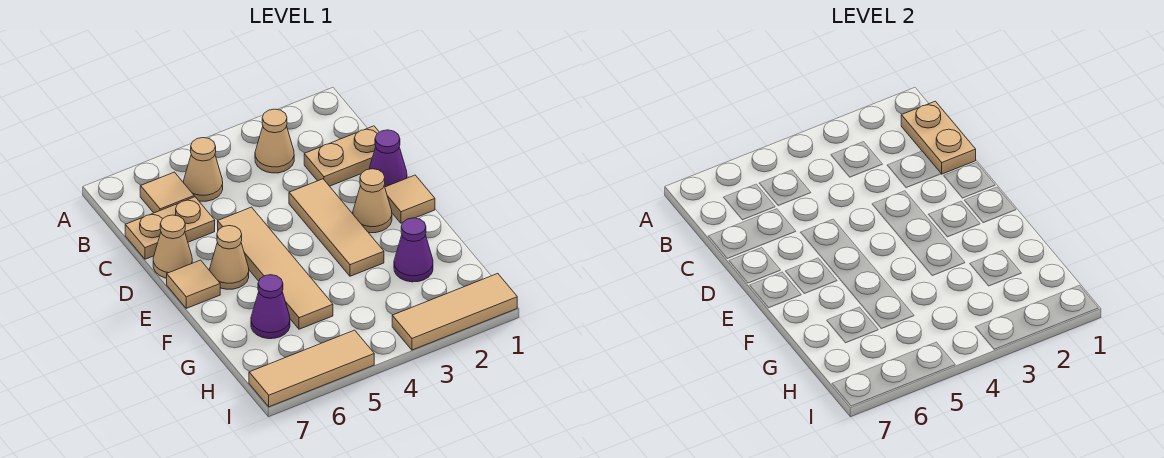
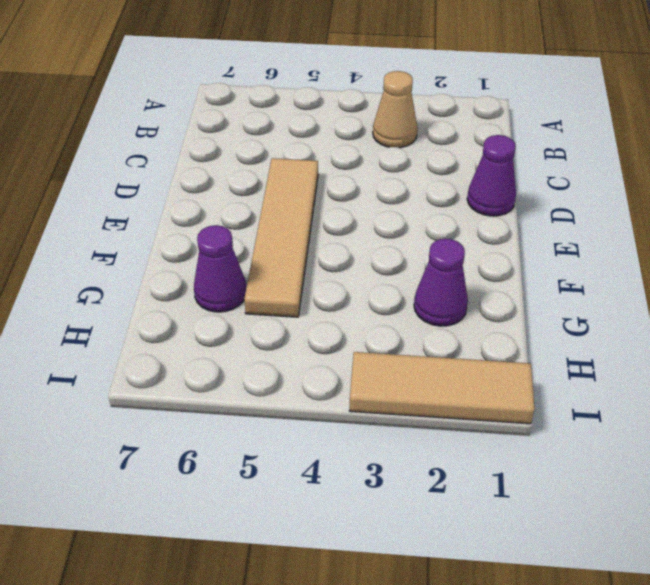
none -> tan 1x1 cone [184,138,223,201]
none -> tan 1x1 tile [140,172,194,213]
none -> tan 1x2 plate [304,126,379,186]

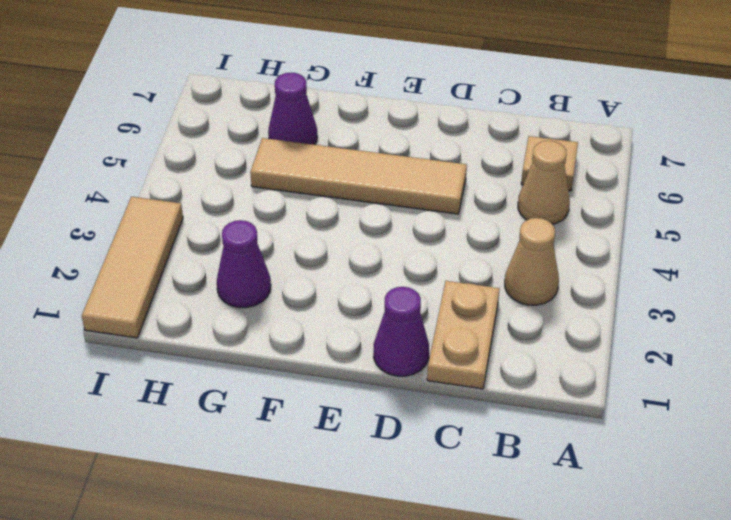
none -> tan 1x2 plate [125,197,215,259]
none -> tan 1x3 tile [289,179,384,276]
none -> tan 1x1 cone [153,215,192,278]

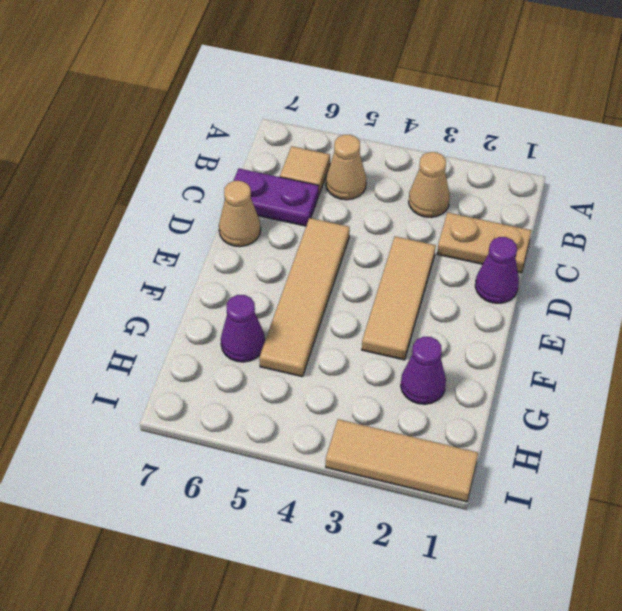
purple 1x2 plate [234,169,319,226] -> tan 1x2 plate [125,197,215,259]
none -> tan 1x1 tile [385,175,435,223]
none -> tan 1x1 cone [353,169,392,233]
none -> tan 1x1 cone [210,226,249,289]

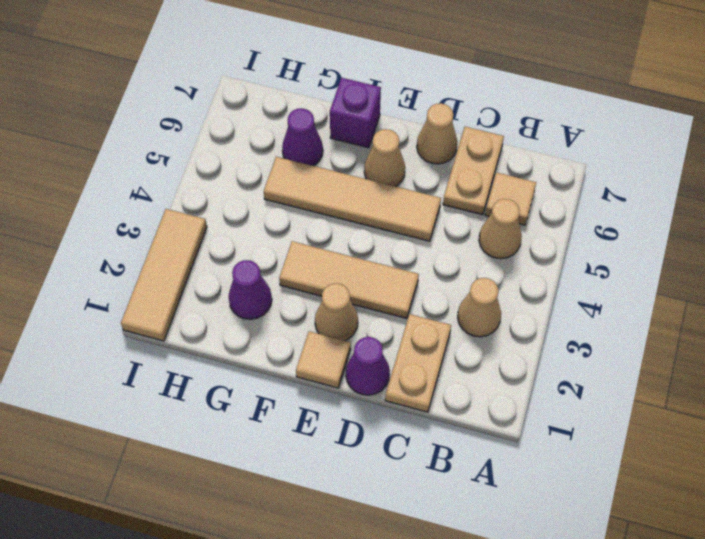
purple 1x1 brick [330,78,381,148] -> none
none -> tan 1x1 tile [167,260,220,308]
none -> tan 1x3 tile [249,330,374,407]
none -> tan 1x2 plate [901,101,976,174]

